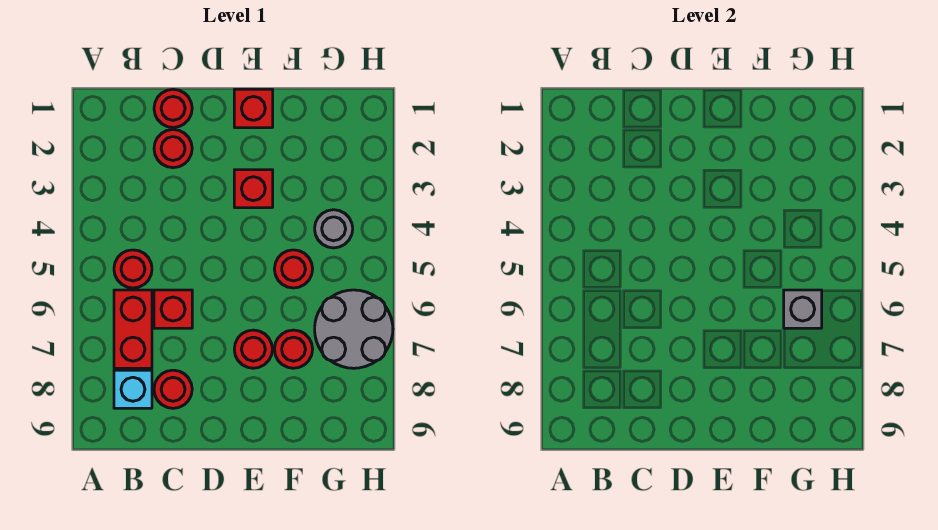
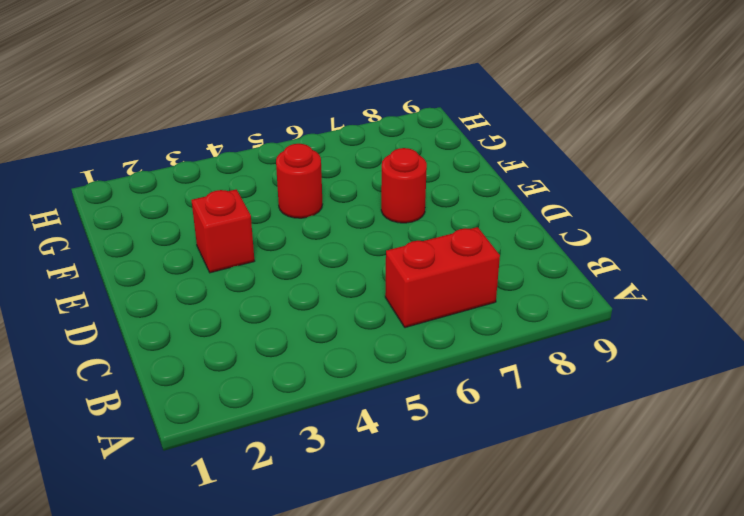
none -> red 1x1 round brick [114,250,152,288]
none -> cyan 1x1 brick [114,370,152,408]
none -> red 1x1 round brick [154,89,192,128]

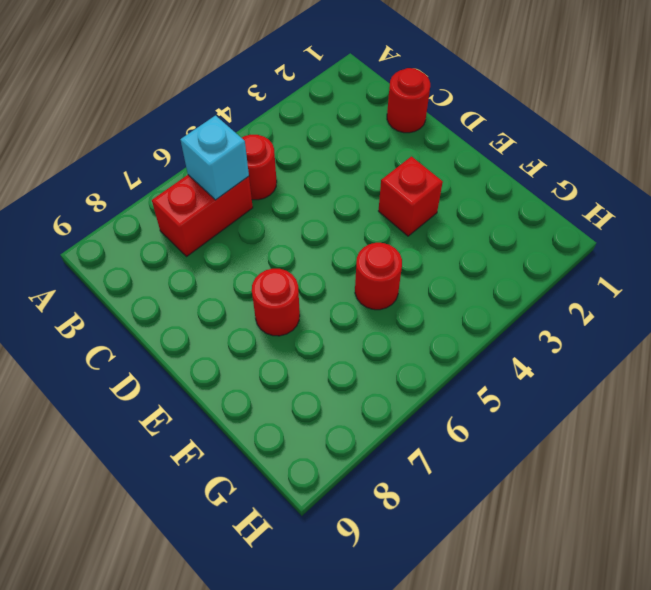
cyan 1x1 brick [180,116,249,200] -> cyan 1x1 brick moved to [114,370,152,408]
none -> red 1x1 round brick [154,130,192,168]
none -> red 1x1 brick [154,290,192,328]
none -> red 1x1 round brick [154,370,192,408]

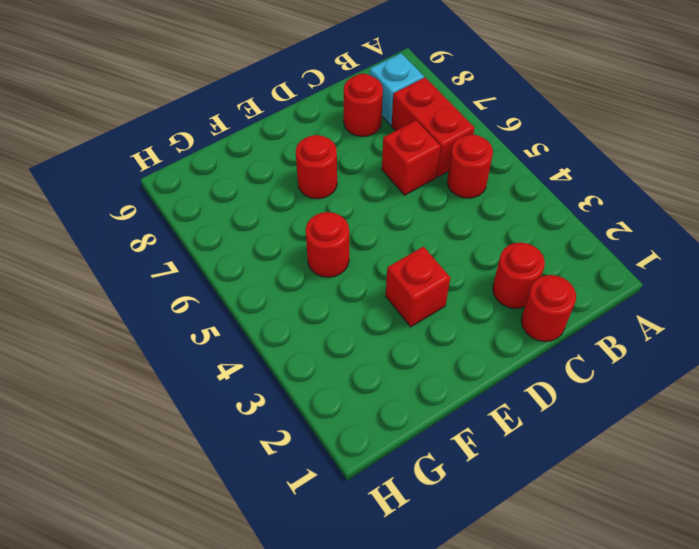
none -> red 1x1 brick [234,89,273,128]
none -> red 1x1 round brick [274,330,313,368]
none -> grey 1x1 round brick [315,210,353,248]

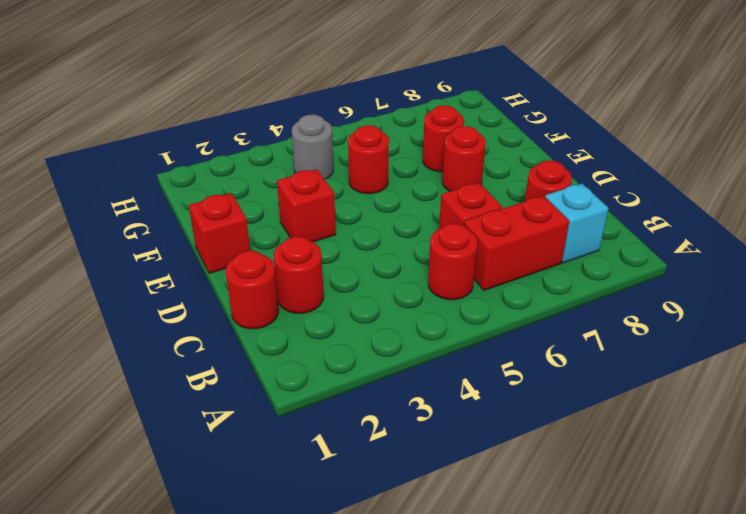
none -> grey 2x2 round brick [315,290,393,368]
none -> grey 1x1 brick [784,290,822,328]

